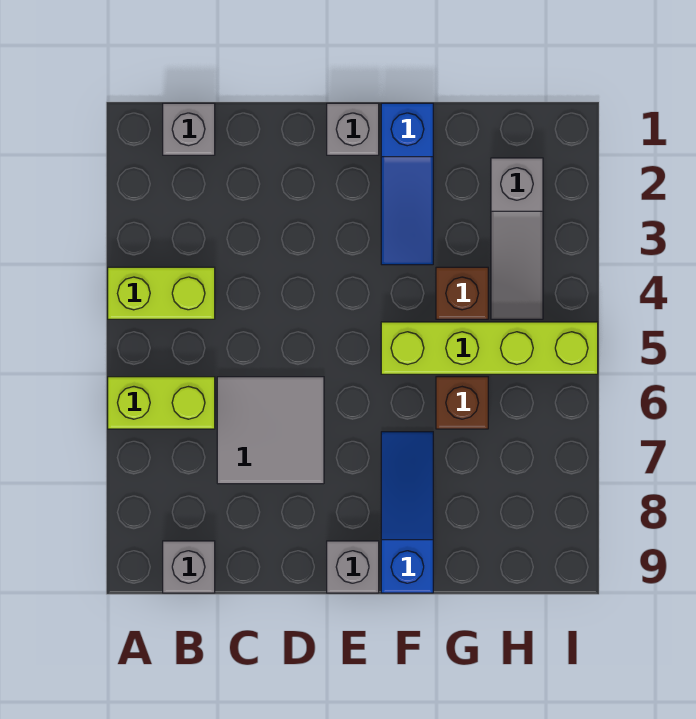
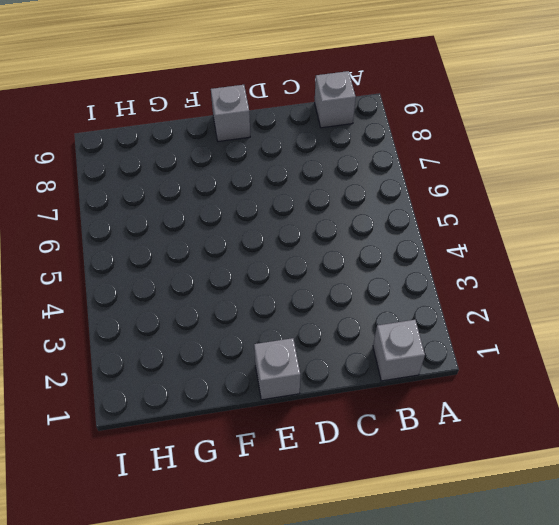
none -> lime 1x2 brick [108,267,215,319]
none -> lime 1x2 brick [108,377,215,429]
none -> grey 2x2 tile [217,377,324,484]

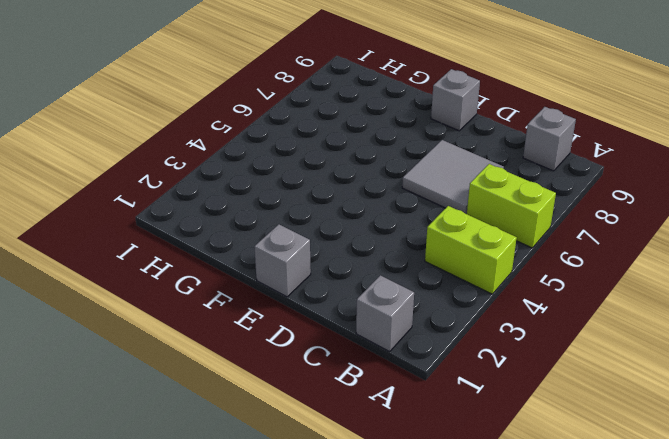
none -> blue 1x3 slope [381,103,433,265]
none -> lime 1x4 brick [381,322,598,374]
none -> blue 1x3 slope [381,432,433,593]

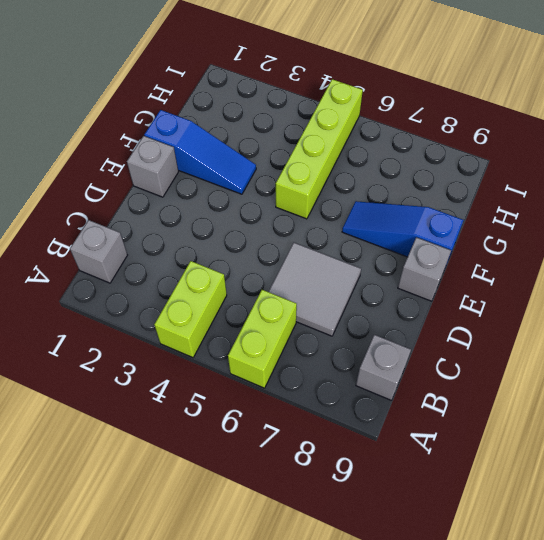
none -> brown 1x1 brick [436,267,488,319]
none -> brown 1x1 brick [436,377,488,429]
none -> grey 1x3 slope [491,158,543,319]

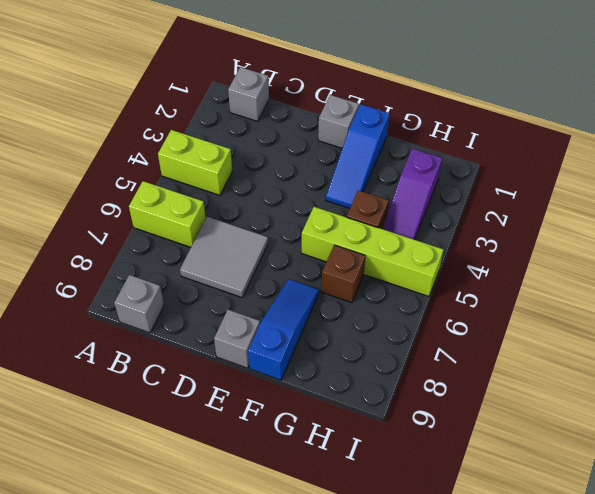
purple 1x3 slope [383,149,442,240] -> grey 1x3 slope [491,158,543,319]

